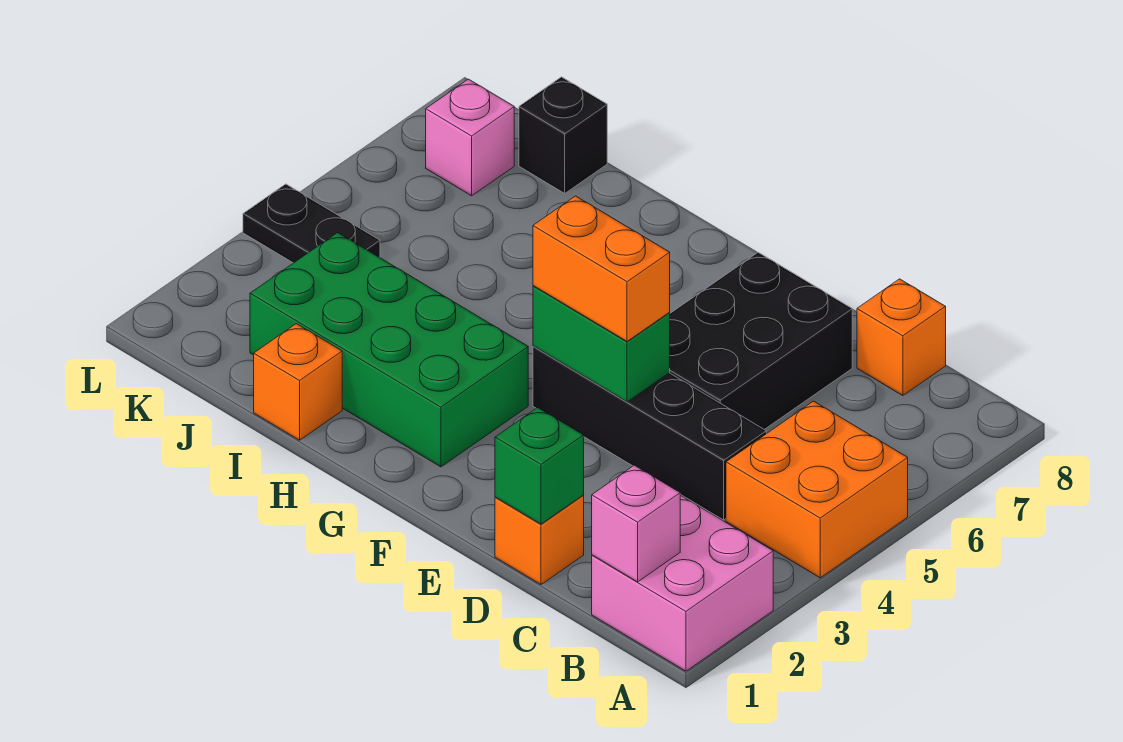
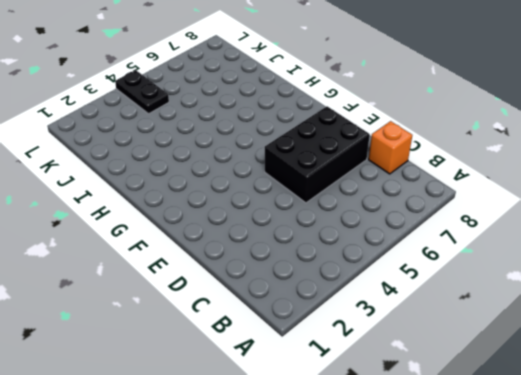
none -> pink 2x2 brick [592,495,773,671]
none -> orange 2x2 brick [726,401,908,578]
none -> black 1x4 brick [533,346,766,520]

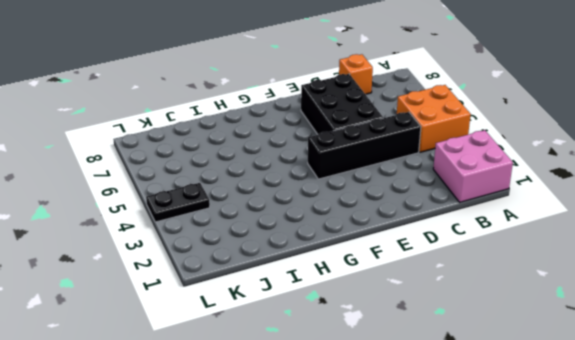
none -> orange 1x1 brick [495,496,584,585]
none -> green 2x4 brick [250,233,528,467]
none -> orange 1x1 brick [254,324,342,440]

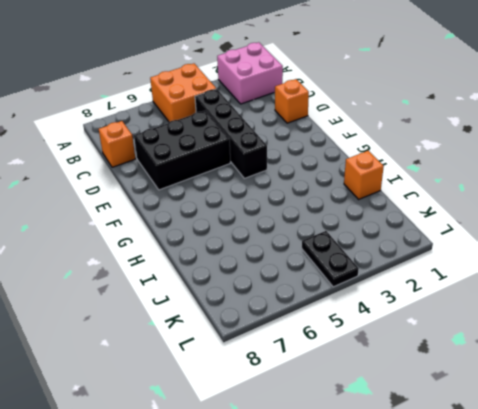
none -> green 2x4 brick [250,233,528,467]
none -> black 1x1 brick [519,77,607,193]
none -> pink 1x1 brick [426,79,514,196]

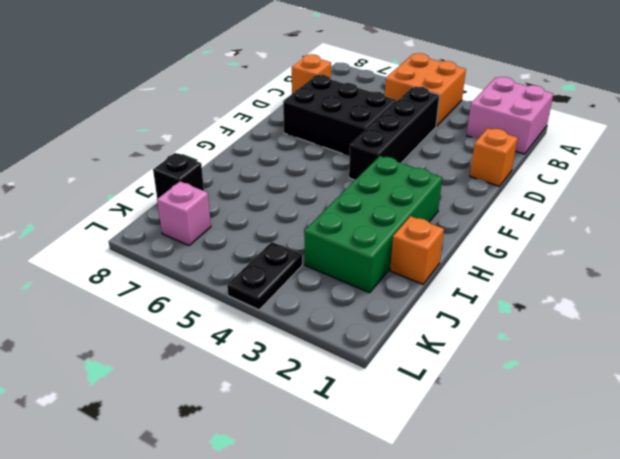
none -> pink 1x1 brick [592,465,680,582]
none -> green 1x1 brick [495,408,584,524]
none -> green 1x2 brick [533,286,670,402]

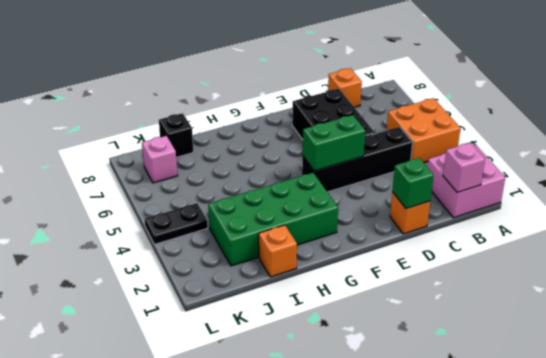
none -> orange 1x2 brick [533,196,670,341]

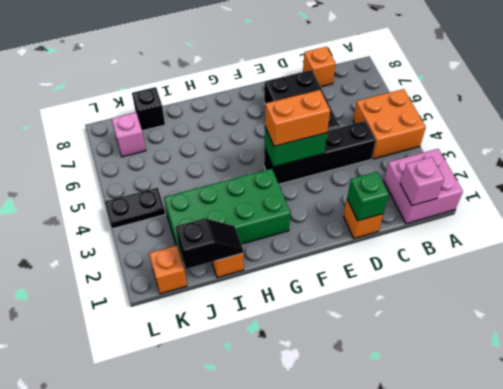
black 1x2 slope [175,218,243,269] -> none
orange 1x1 brick [149,246,187,294] -> none

